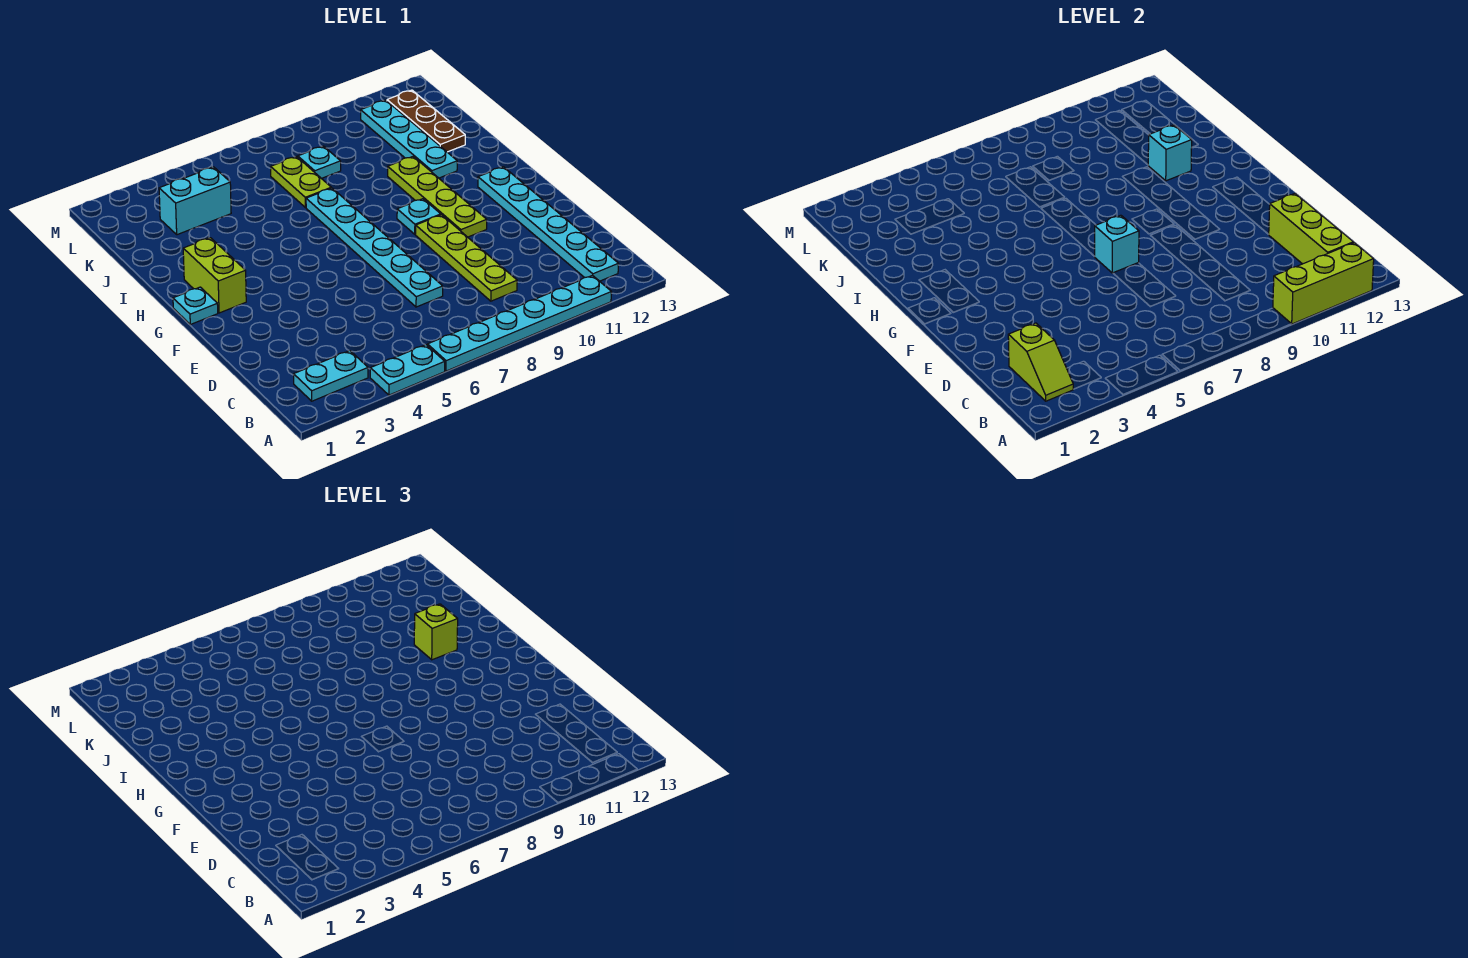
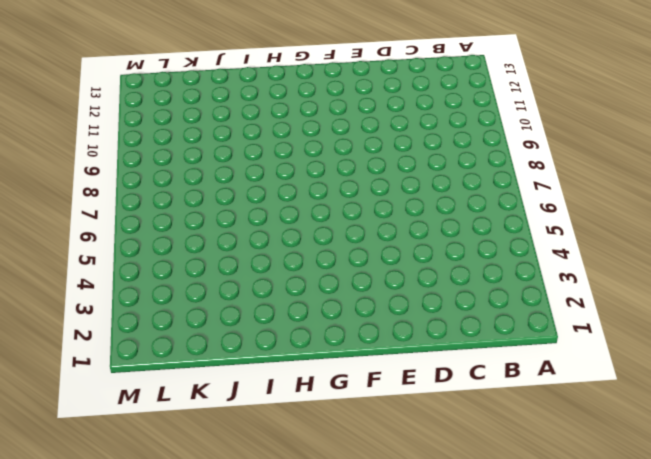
none -> cyan 1x2 plate [370,345,445,395]
none -> cyan 1x6 plate [427,275,611,371]
none -> cyan 1x2 plate [294,351,368,401]

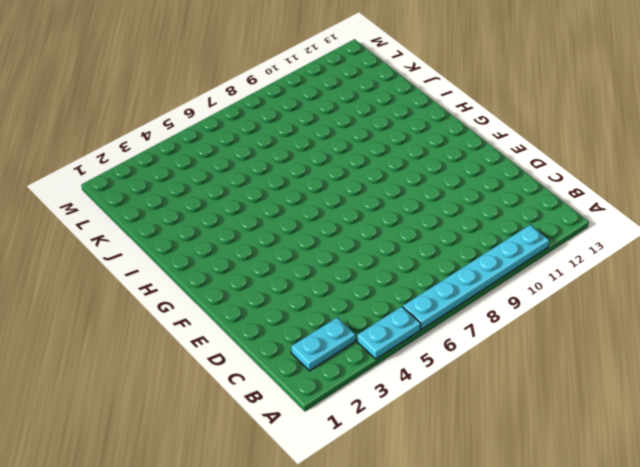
none -> cyan 1x6 plate [478,167,619,281]
none -> lime 1x4 plate [416,215,517,301]
none -> cyan 1x6 plate [306,188,443,307]

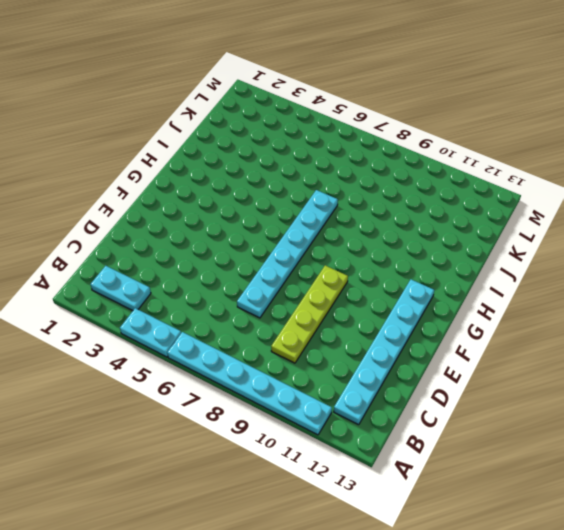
none -> lime 1x4 plate [388,157,487,237]
none -> cyan 1x1 plate [173,287,218,324]
none -> lime 1x2 brick [183,238,246,313]

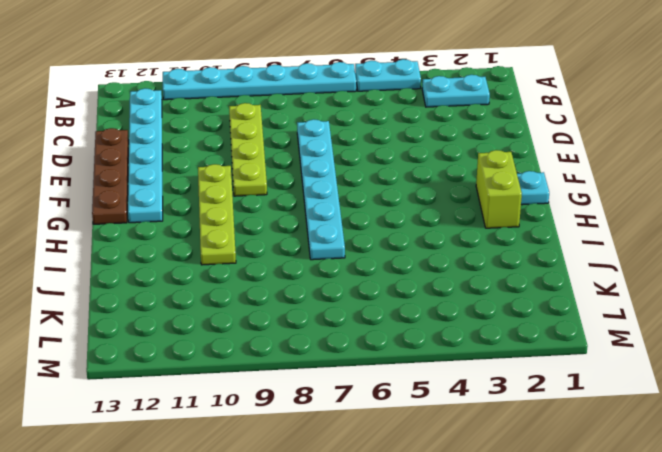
brown 1x4 plate [92,128,129,224] -> none
none -> cyan 1x1 plate [397,199,441,234]
none -> cyan 1x4 plate [361,100,457,178]
none -> lime 1x2 plate [271,157,331,207]

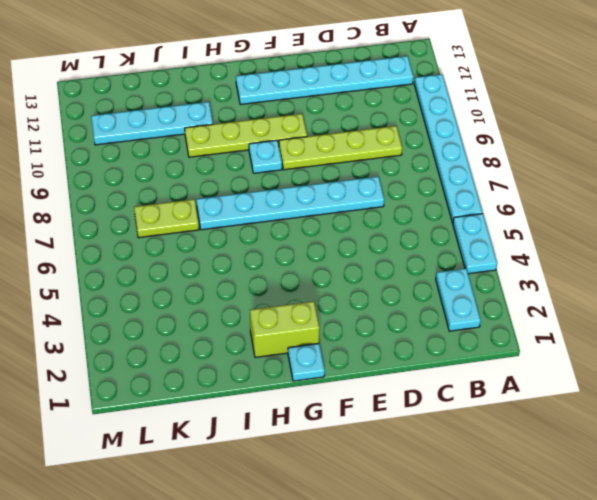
none -> brown 1x3 plate [387,90,465,152]
none -> cyan 1x2 brick [159,167,231,235]
none -> cyan 1x1 plate [298,146,341,178]

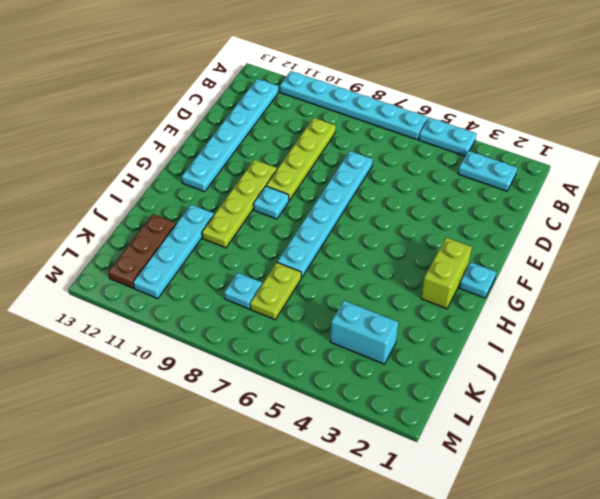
none -> lime 1x3 brick [1273,243,1374,324]
none -> lime 1x2 slope [1008,323,1073,401]
none -> lime 1x3 brick [1268,193,1353,264]

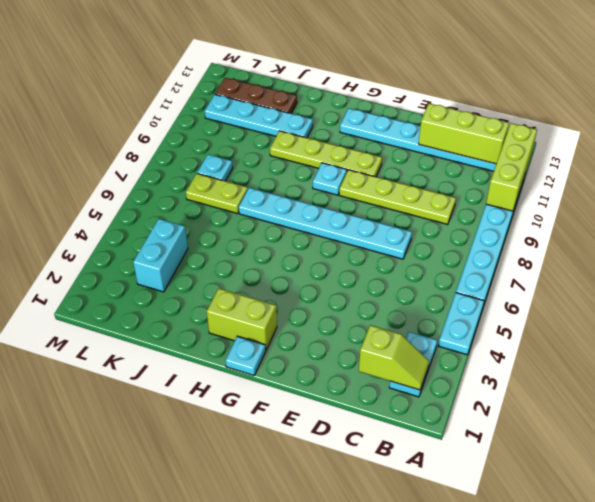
none -> cyan 1x1 brick [1094,215,1139,273]
none -> cyan 1x1 brick [1148,125,1192,181]
none -> lime 1x1 brick [414,604,458,660]

